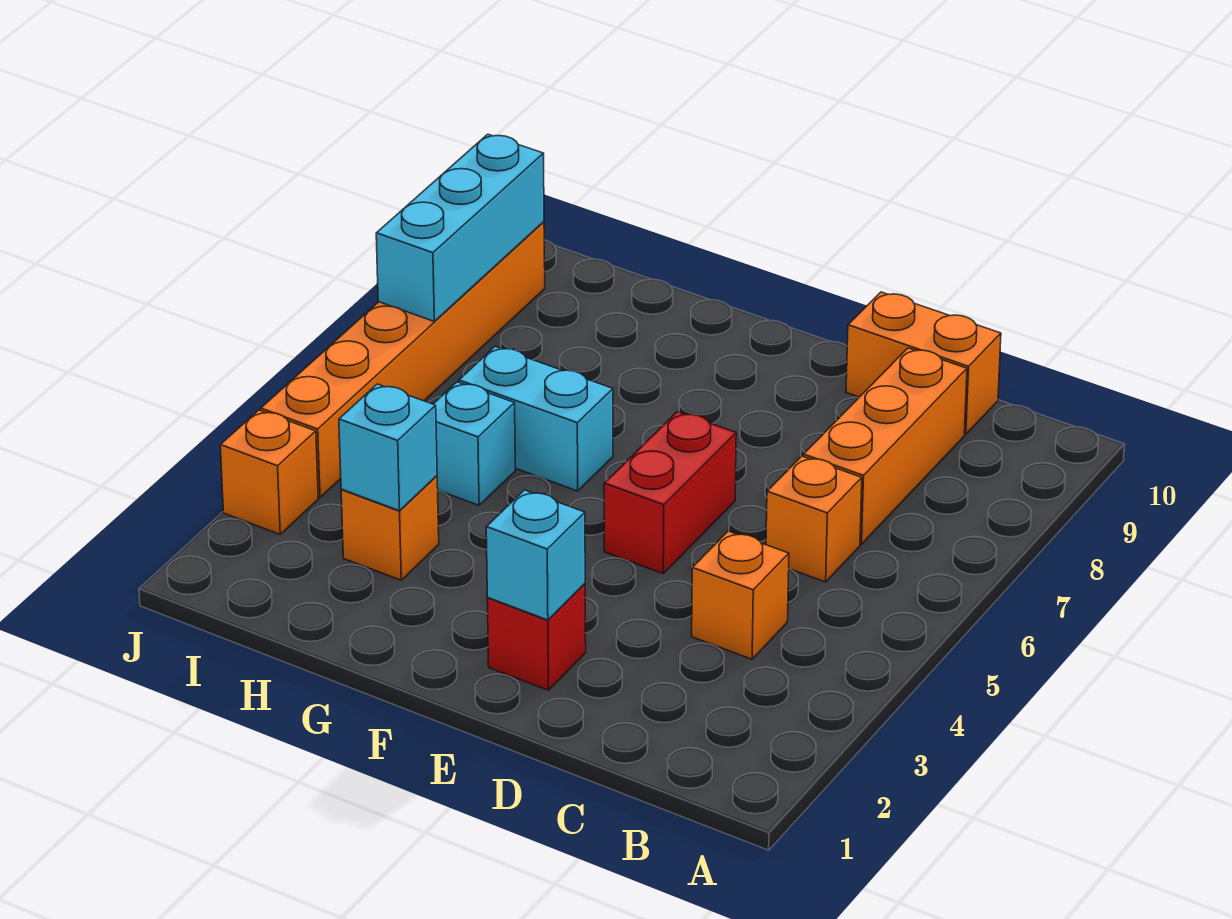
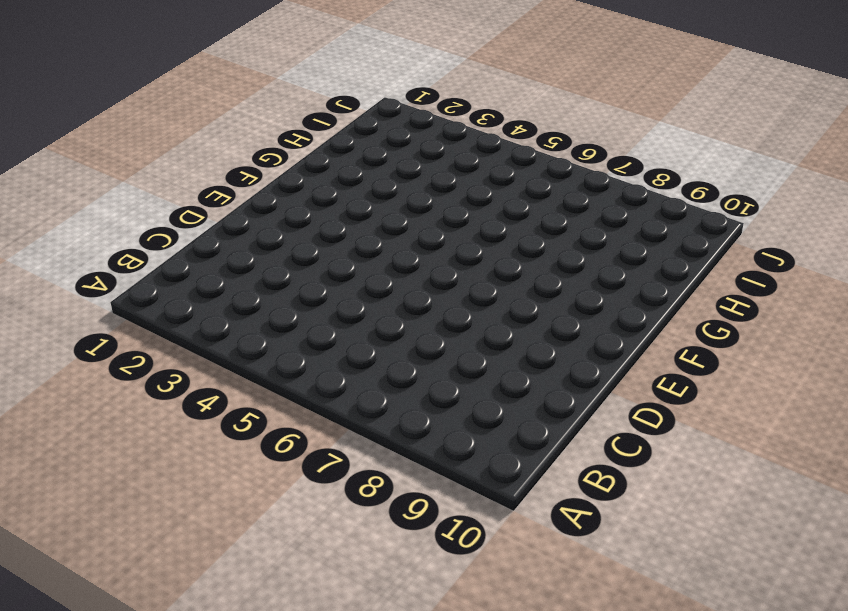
none -> orange 1x1 brick [692,531,789,659]
none -> orange 1x1 brick [766,456,862,582]
none -> orange 1x3 brick [803,348,967,544]

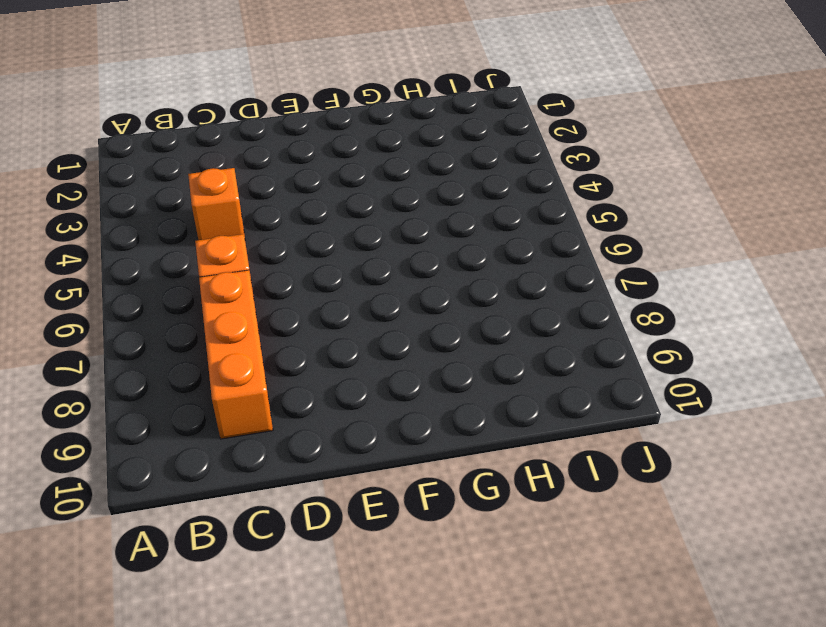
none -> orange 1x2 brick [846,292,1001,435]
none -> red 1x1 brick [487,584,586,690]
none -> red 1x2 brick [604,412,736,574]

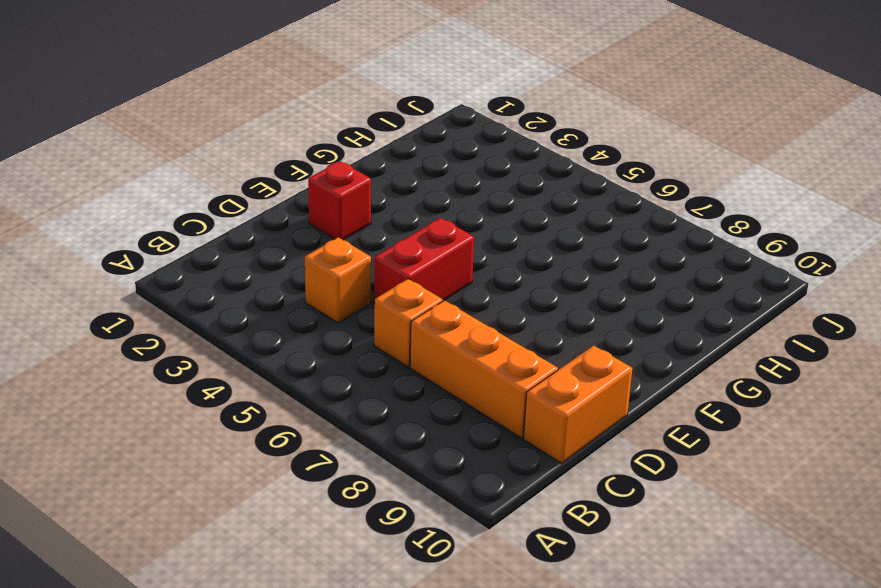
red 1x2 brick [374,218,474,303] -> red 1x2 brick turned to [604,412,736,574]
none -> cyan 1x2 brick [459,346,613,491]
none -> orange 1x1 brick [341,476,439,580]
none -> cyan 1x1 brick [434,382,515,505]

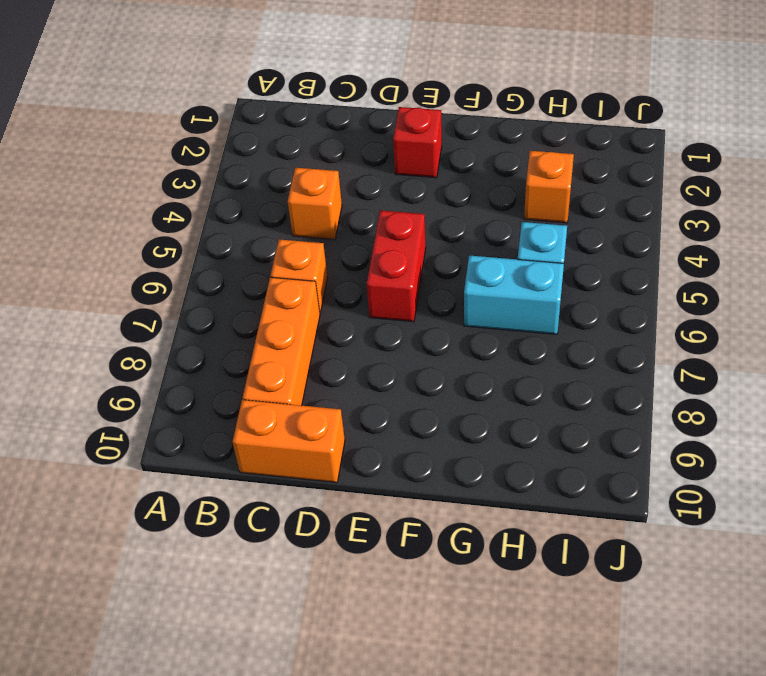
none -> orange 1x1 brick [220,410,318,534]
none -> orange 1x6 brick [261,222,545,497]
none -> cyan 1x1 brick [486,490,585,620]

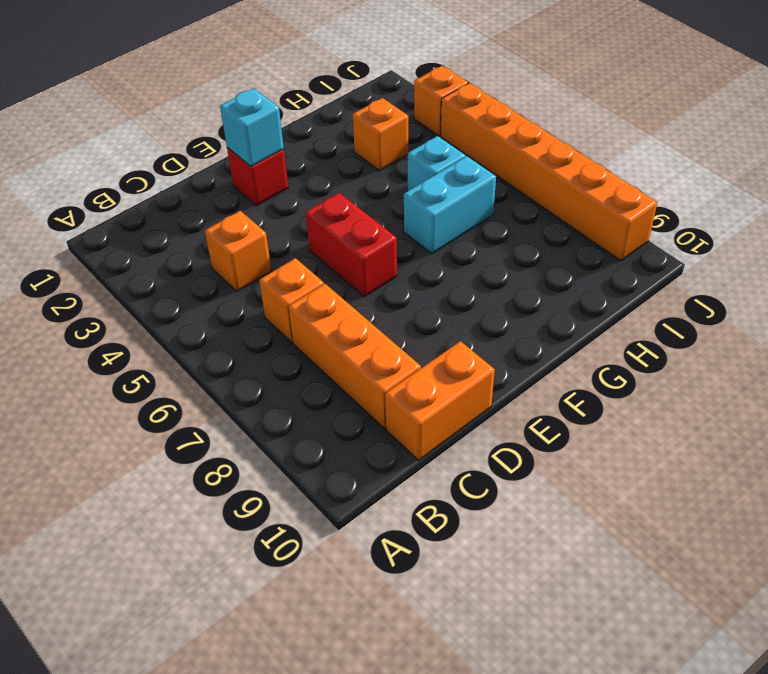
none -> cyan 1x1 brick [339,384,437,511]
none -> cyan 1x3 brick [376,134,544,321]

